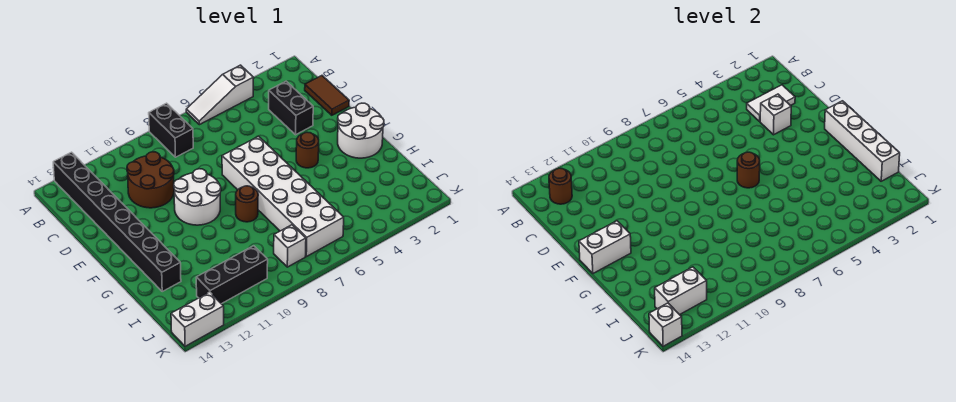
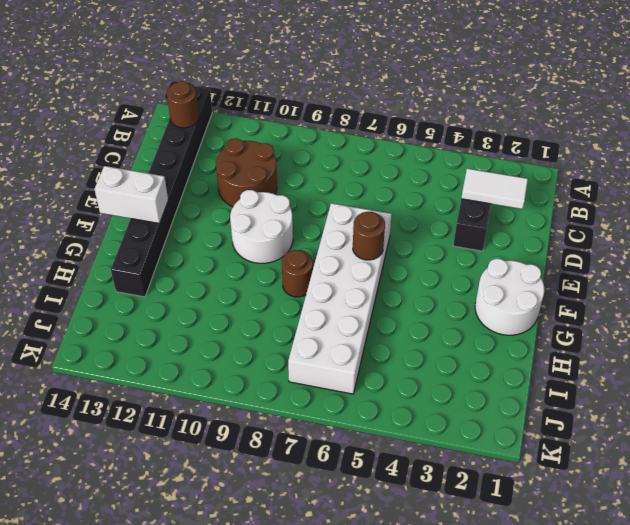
none -> white 1x3 slope [186,65,254,125]
none -> black 1x2 brick [149,103,193,157]
none -> brown 1x2 tile [305,76,349,115]

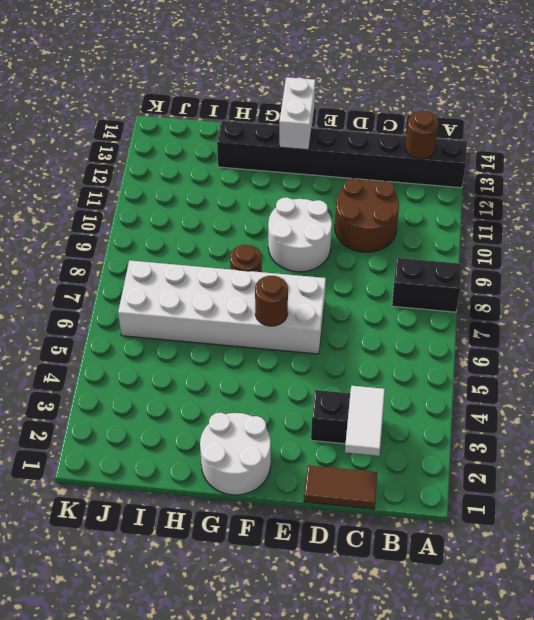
none -> white 1x3 slope [186,65,254,125]
none -> brown 1x1 round brick [296,132,319,168]
none -> white 1x1 brick [274,225,306,267]

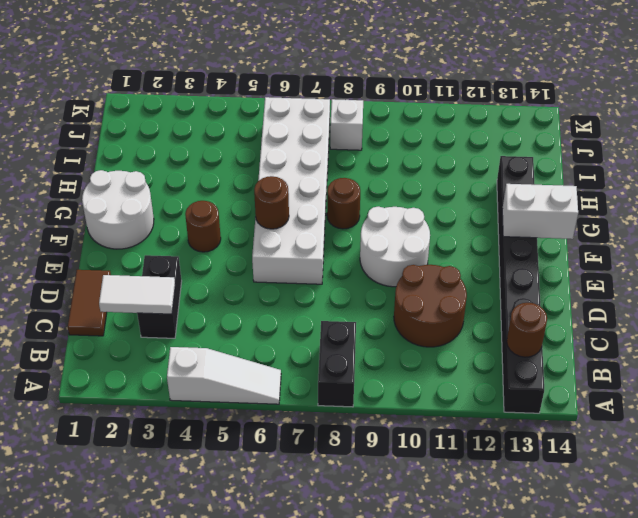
none -> black 1x3 brick [196,246,268,304]
none -> white 1x2 brick [171,292,224,346]
none -> white 1x1 brick [760,94,791,135]

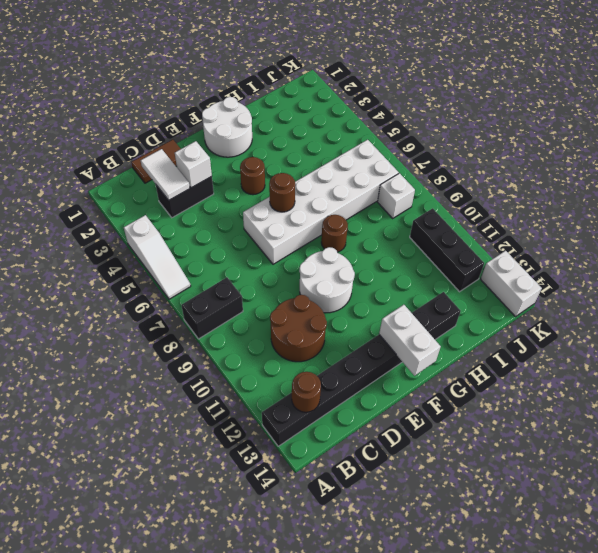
none -> white 1x4 brick [825,101,900,181]
none -> white 1x2 brick [655,267,707,315]
none -> white 1x1 brick [649,303,682,346]

